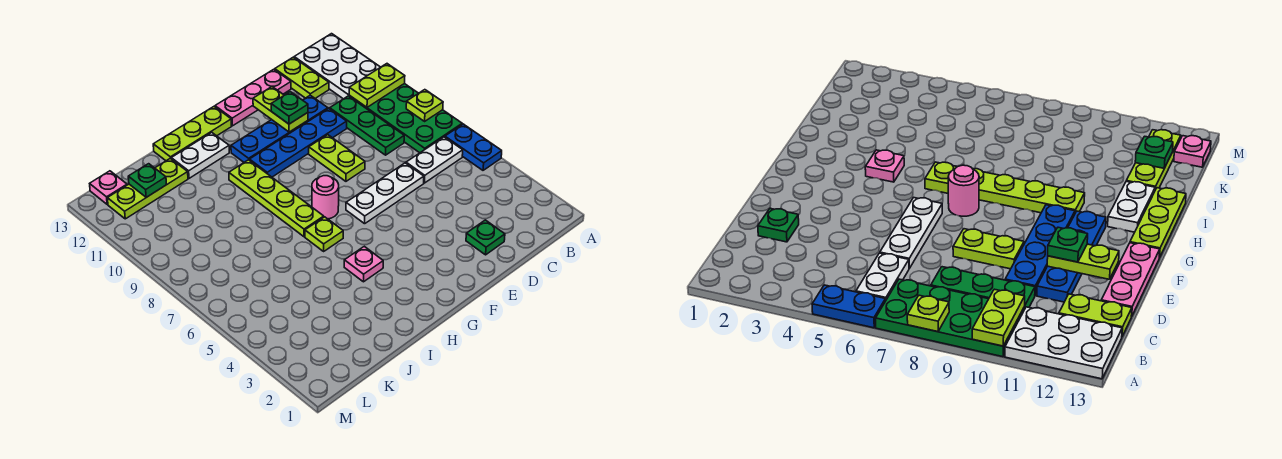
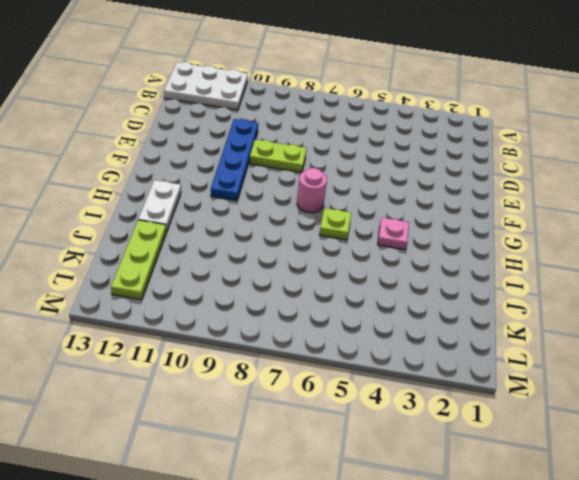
none -> blue 1x2 plate [445,124,502,170]
none -> green 2x4 plate [349,84,462,153]
none -> white 1x2 plate [406,137,463,183]

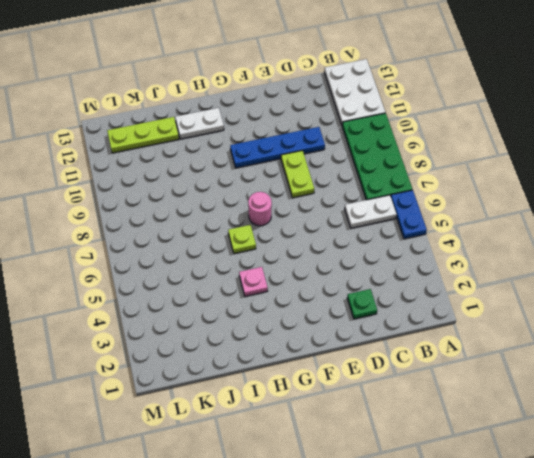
none -> green 1x3 plate [330,96,404,155]
none -> lime 1x2 plate [275,57,329,98]
none -> white 1x3 plate [346,163,424,224]

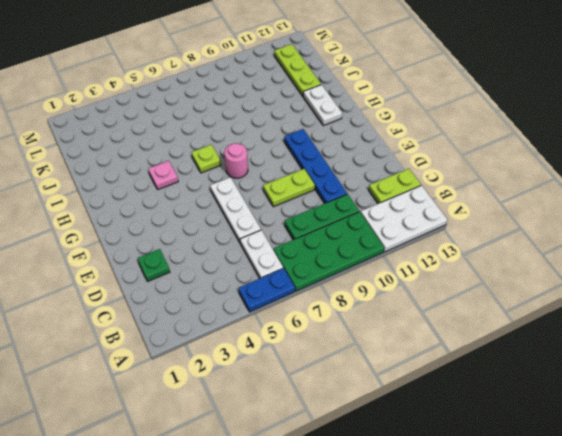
none -> blue 1x4 plate [231,95,328,162]
none -> pink 1x3 plate [215,69,291,126]
none -> lime 1x3 plate [153,107,232,161]

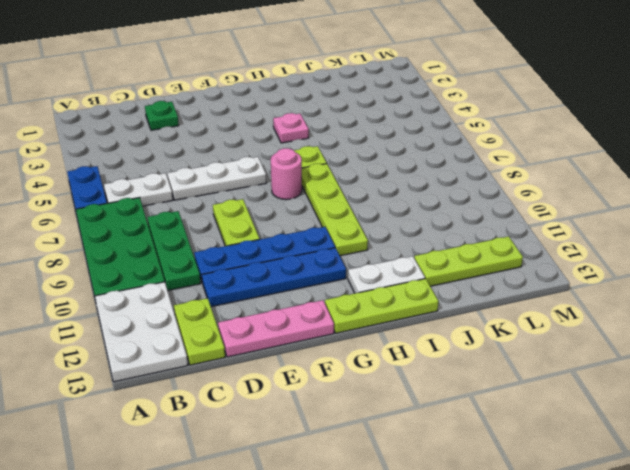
none -> pink 1x1 plate [90,171,127,204]
none -> lime 1x1 plate [406,90,443,121]
none -> lime 1x2 plate [349,64,405,107]

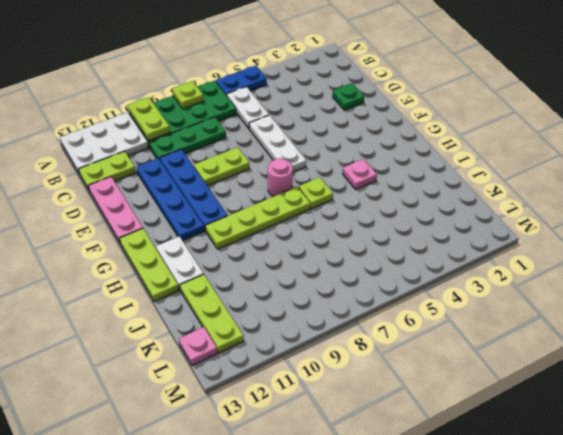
none -> lime 1x2 plate [253,87,308,132]
none -> green 1x1 plate [128,164,167,197]
none -> green 1x1 plate [271,92,308,124]

